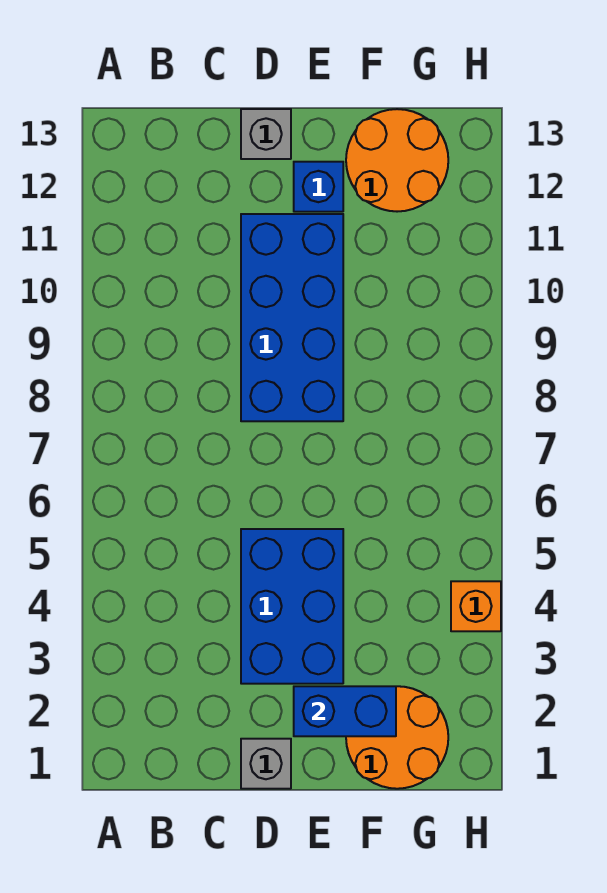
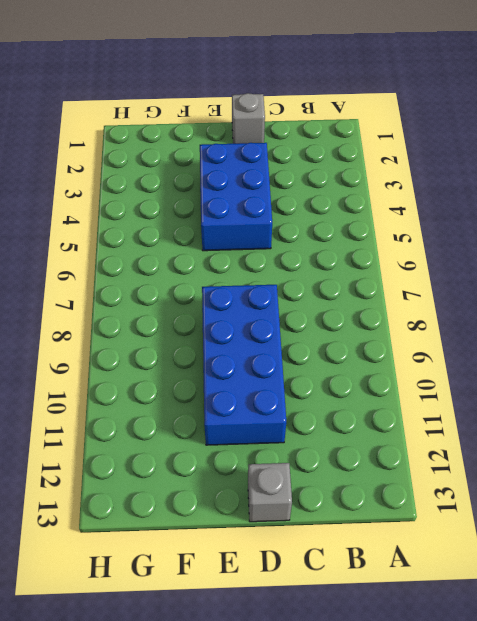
none -> blue 1x1 brick [294,162,343,212]
none -> orange 2x2 round brick [346,686,448,789]

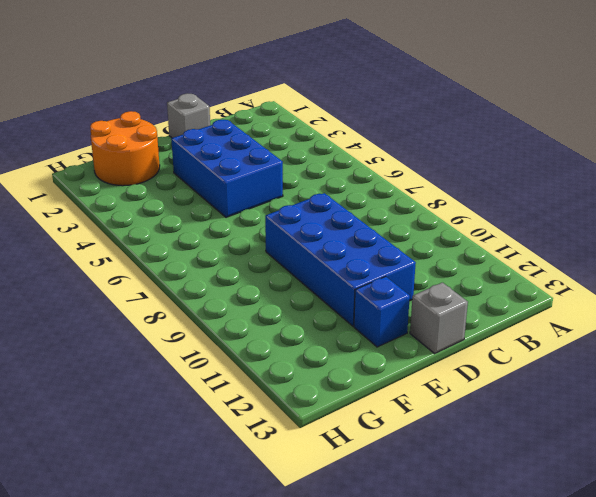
none -> orange 2x2 round brick [346,109,448,212]
none -> orange 1x1 brick [451,581,501,631]

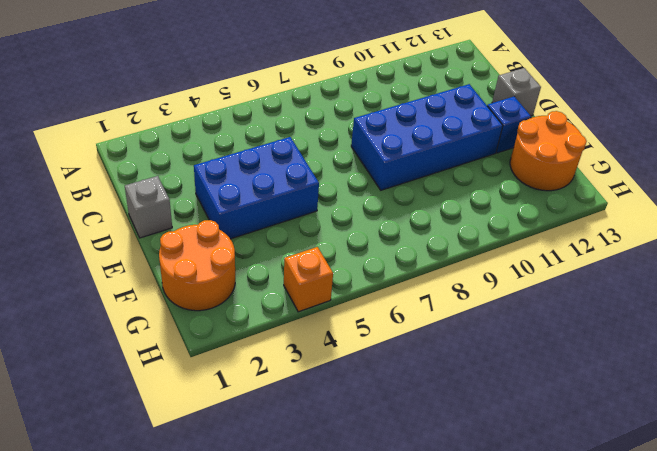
none -> blue 1x2 brick [294,686,396,736]

